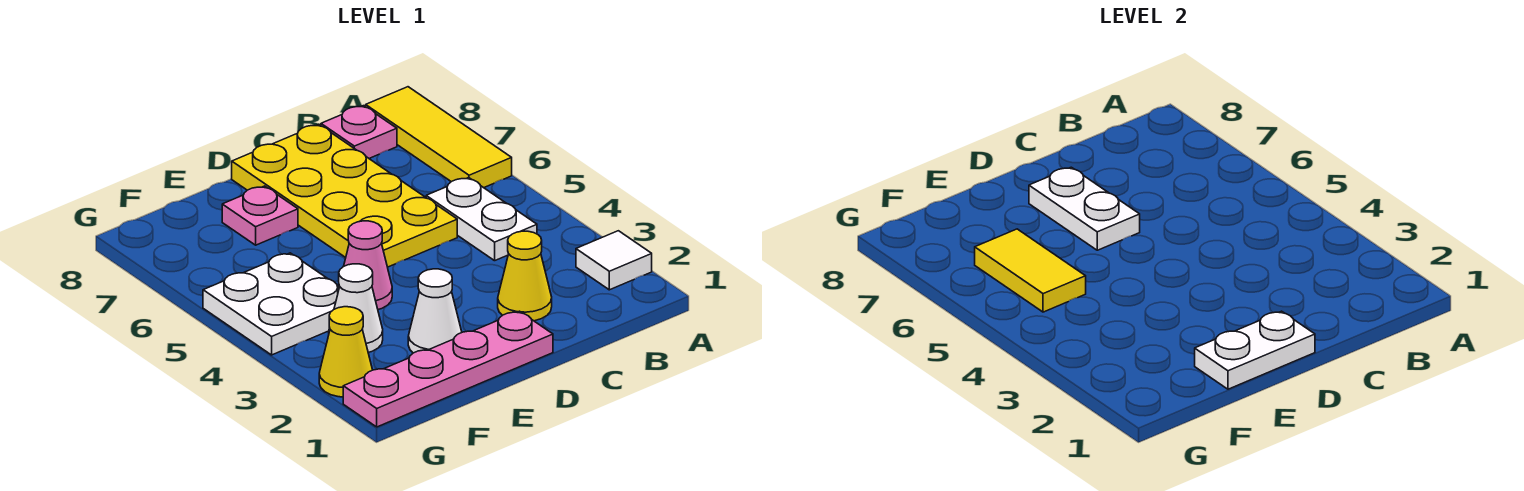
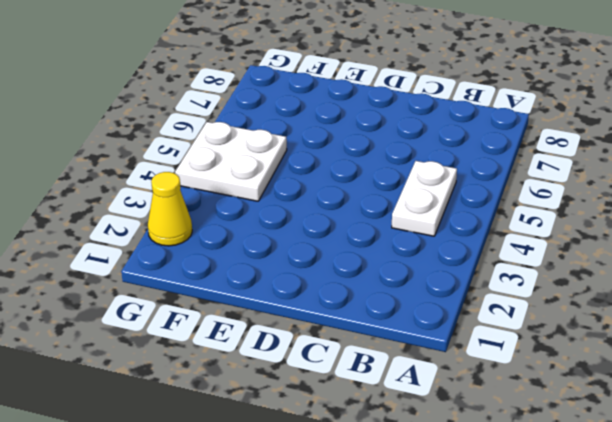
none -> white 1x1 tile [576,231,652,290]
none -> yellow 1x3 tile [366,87,512,188]
none -> pink 1x1 plate [321,106,397,158]

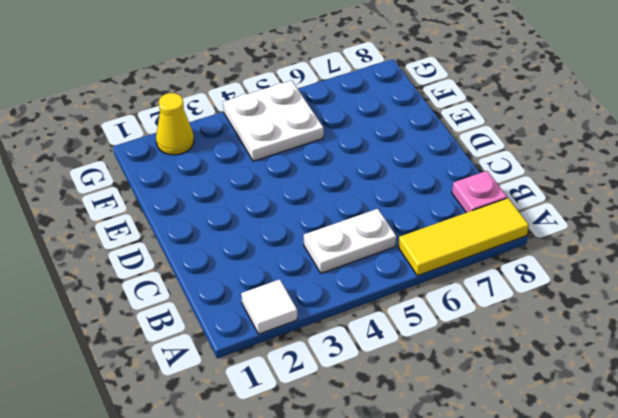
none -> yellow 1x1 cone [498,231,552,321]
none -> yellow 2x4 plate [232,124,457,267]
none -> pink 1x4 plate [343,311,553,427]

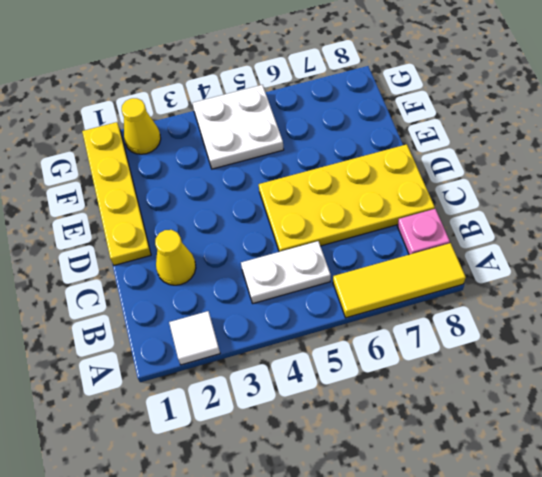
yellow 1x4 plate [82,122,151,265] -> pink 1x4 plate [343,311,553,427]
none -> white 1x1 cone [408,269,462,353]
none -> pink 1x1 cone [339,221,392,310]
none -> pink 1x1 plate [222,186,298,245]

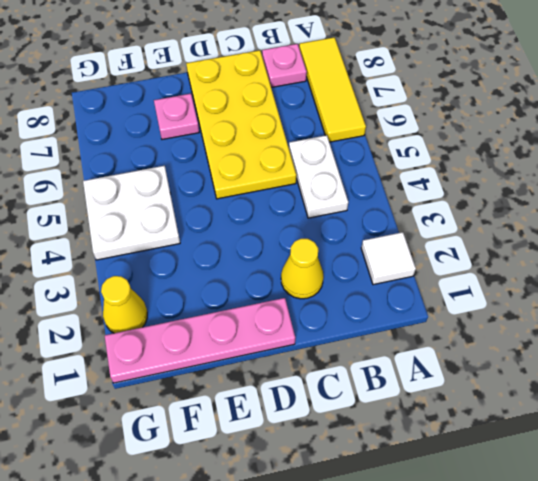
none -> white 1x1 cone [408,269,462,353]
none -> pink 1x1 cone [339,221,392,310]
none -> white 1x1 cone [329,264,383,353]

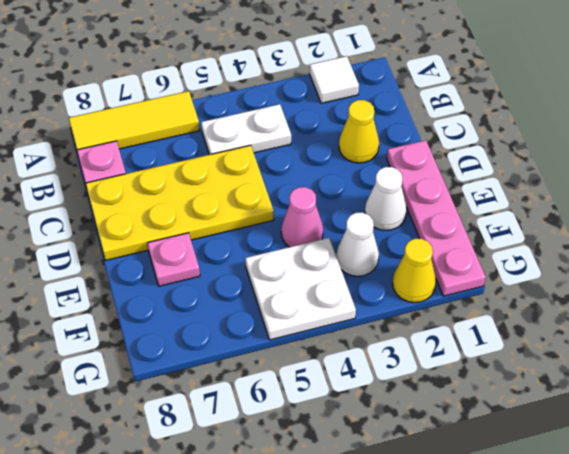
none -> white 1x2 plate [1195,311,1315,389]
none -> white 1x2 plate [1029,167,1140,250]
none -> yellow 1x2 tile [975,229,1086,312]

